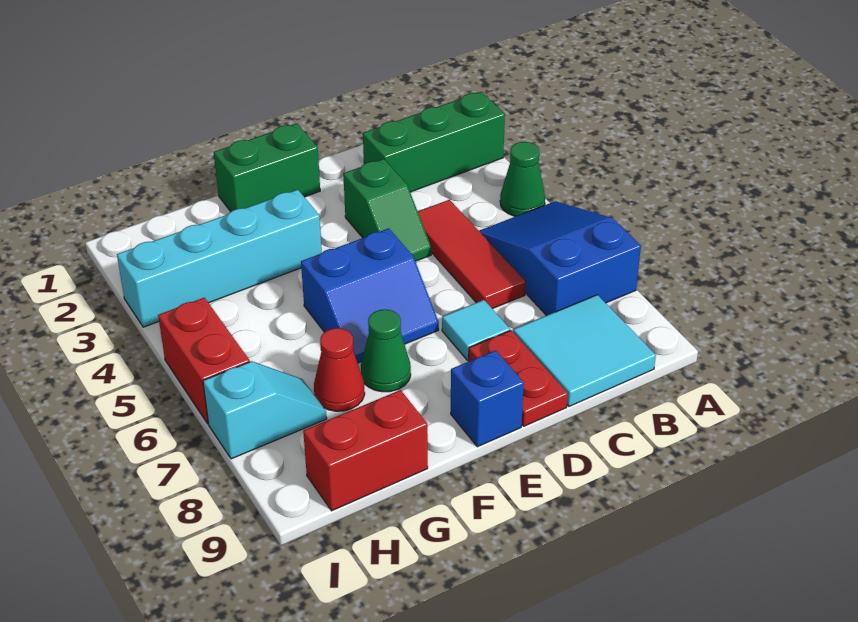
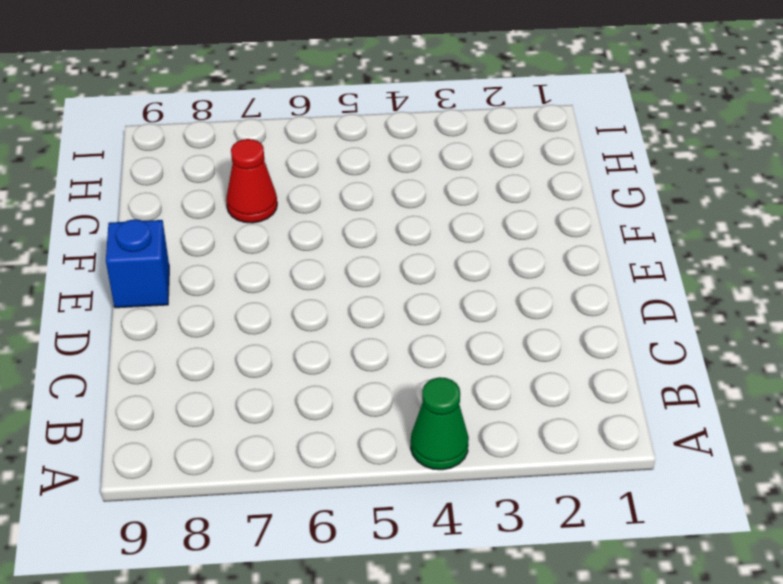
none -> green 1x3 brick [363,92,505,192]
none -> blue 2x3 slope [479,201,641,316]
none -> cyan 2x2 tile [513,295,656,406]

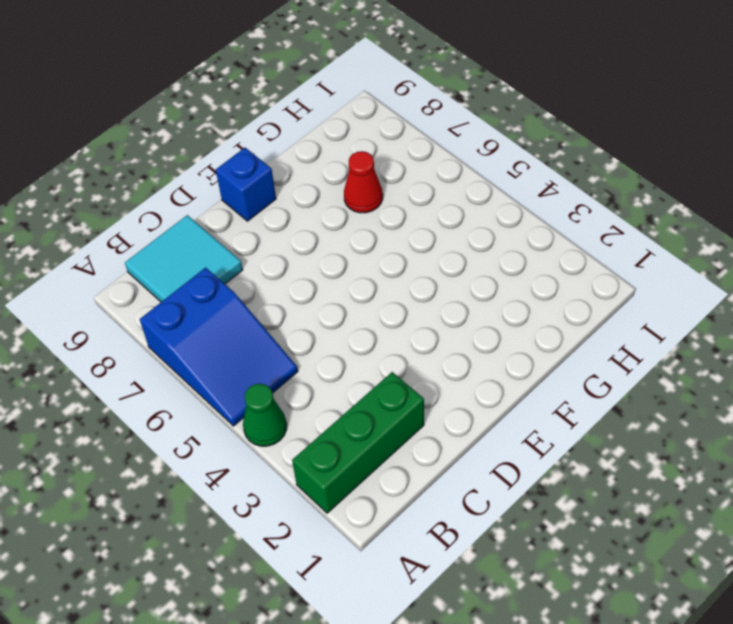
none -> red 1x3 tile [418,200,526,309]
none -> green 1x2 slope [343,159,431,261]
none -> cyan 1x1 tile [442,300,510,360]

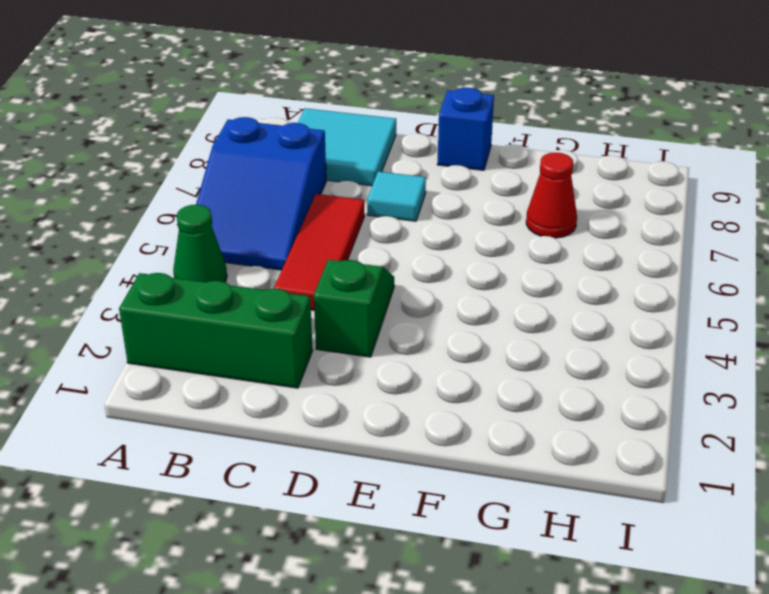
none -> red 1x2 plate [469,330,568,426]
none -> green 1x2 brick [214,124,320,211]
none -> blue 2x2 slope [301,228,439,363]

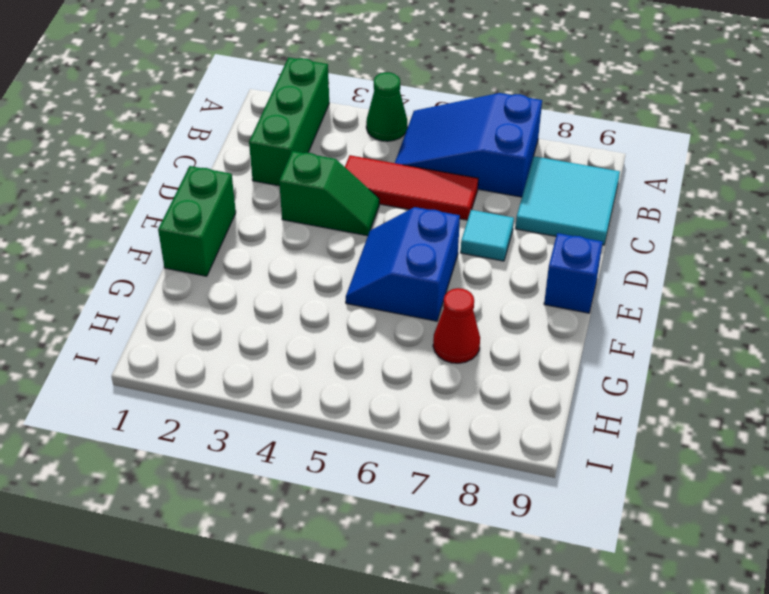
blue 2x2 slope [346,207,460,321] -> blue 2x2 slope turned to [301,228,439,363]
none -> red 1x2 plate [469,330,568,426]
none -> cyan 1x4 brick [117,190,322,327]
none -> green 1x1 cone [361,309,411,392]

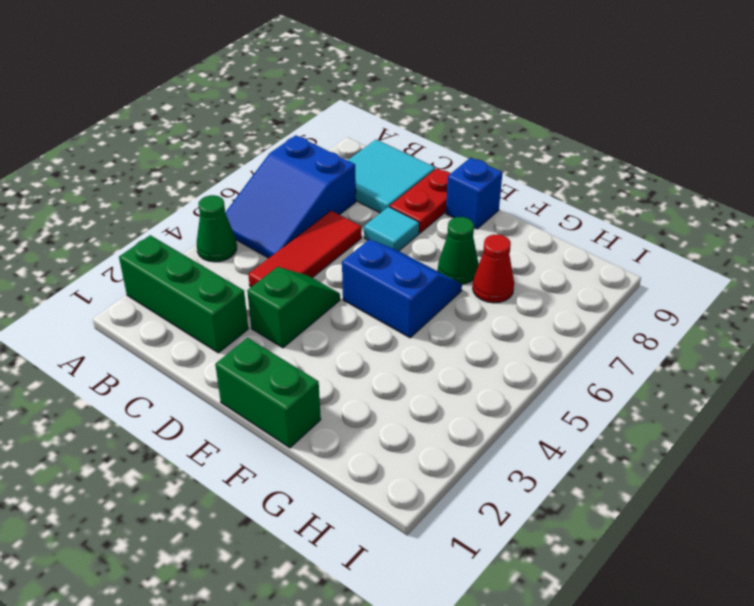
none -> cyan 1x4 brick [117,190,322,327]
none -> red 1x2 brick [303,390,428,511]
none -> cyan 1x2 slope [203,361,327,459]

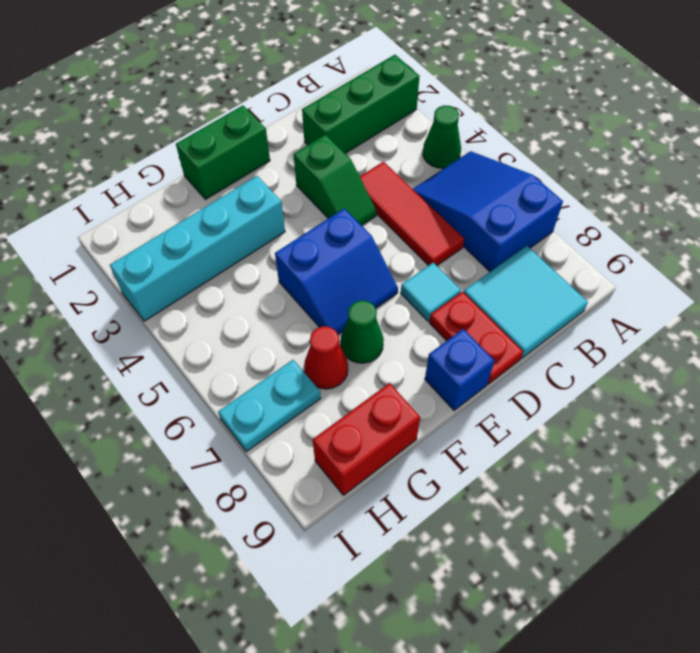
cyan 1x2 plate [218,360,321,452] -> cyan 1x2 slope [203,361,327,459]
none -> red 1x2 brick [158,298,250,424]

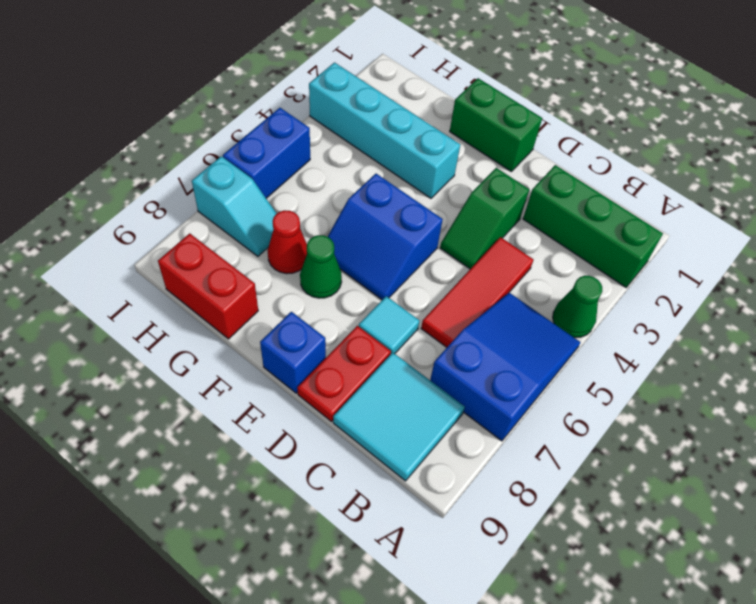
blue 1x2 brick [223,108,310,198] -> red 1x2 brick [158,298,250,424]

